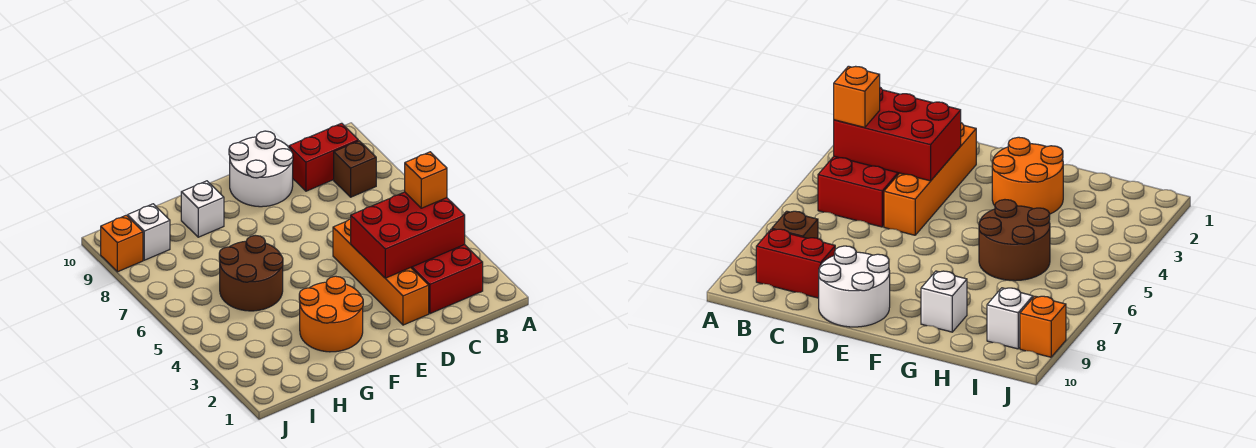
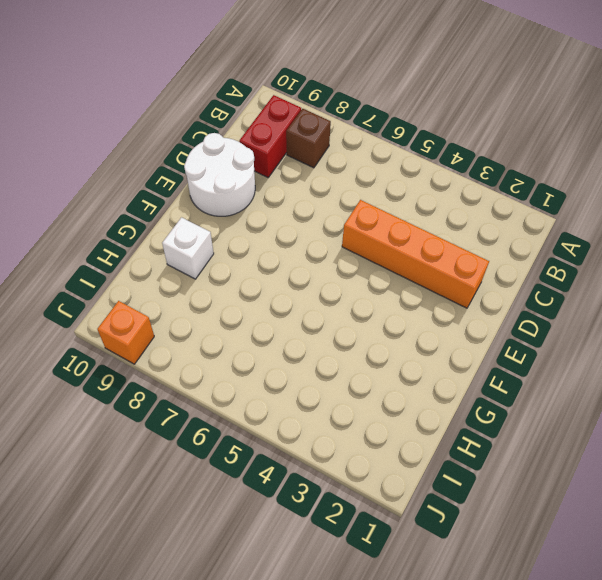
none -> red 2x4 brick [411,245,483,314]
none -> orange 2x2 round brick [299,276,363,352]
none -> brown 2x2 round brick [219,235,283,311]

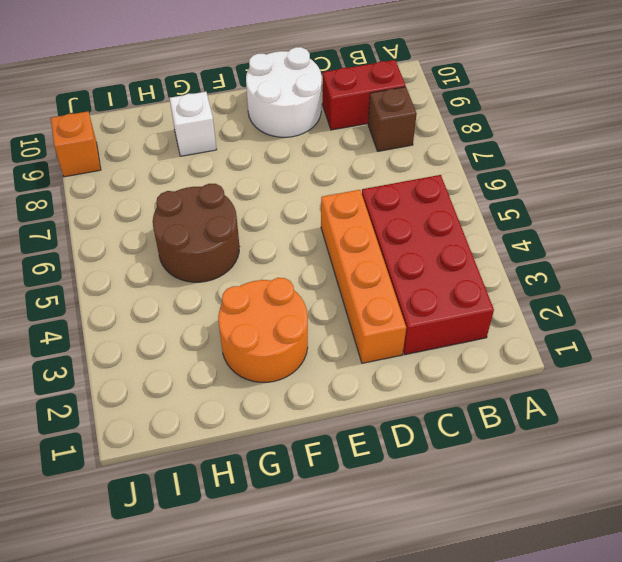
none -> white 1x1 brick [128,204,170,260]
none -> red 2x3 brick [351,192,465,278]
none -> orange 1x1 brick [405,152,447,208]

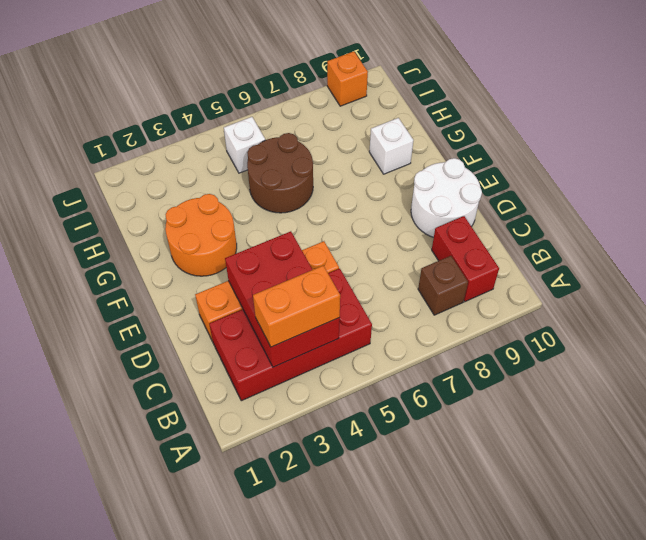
orange 1x2 brick [253,266,340,347] -> orange 1x1 brick [405,152,447,208]
white 1x1 brick [224,117,265,173] -> white 1x1 brick moved to [128,204,170,260]

